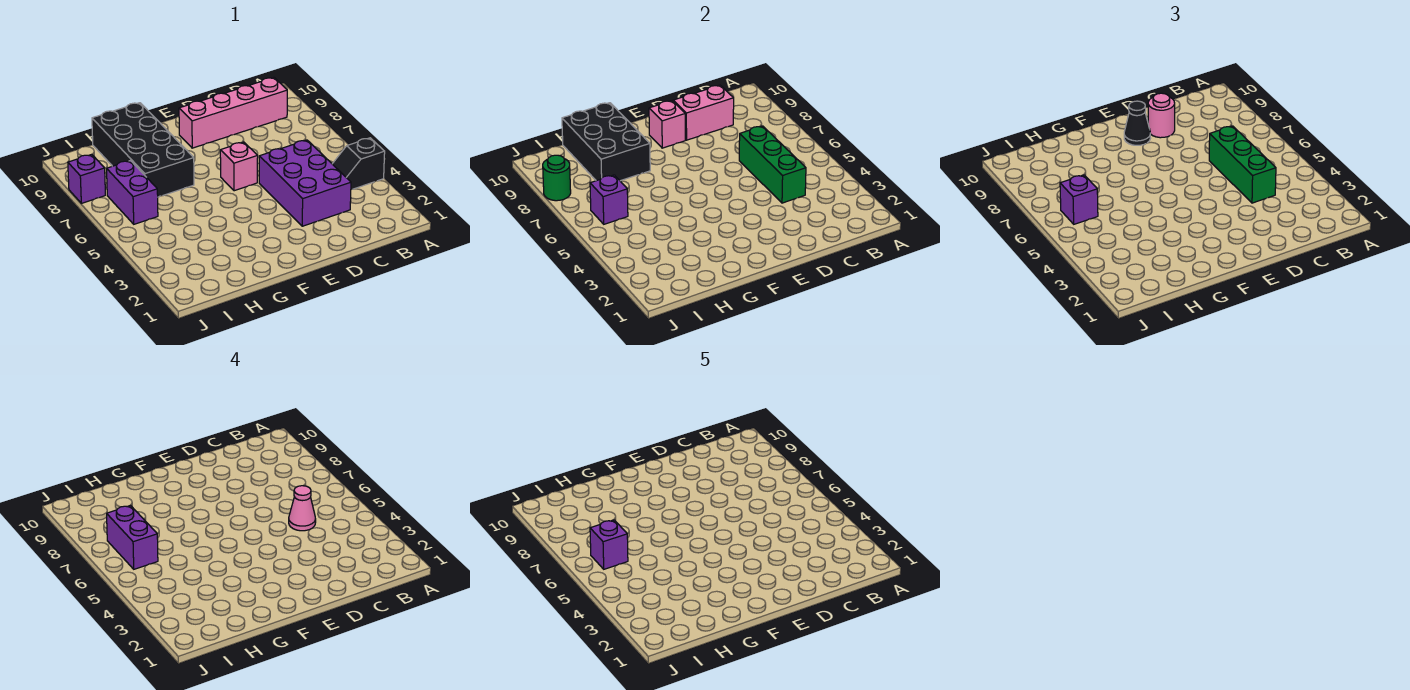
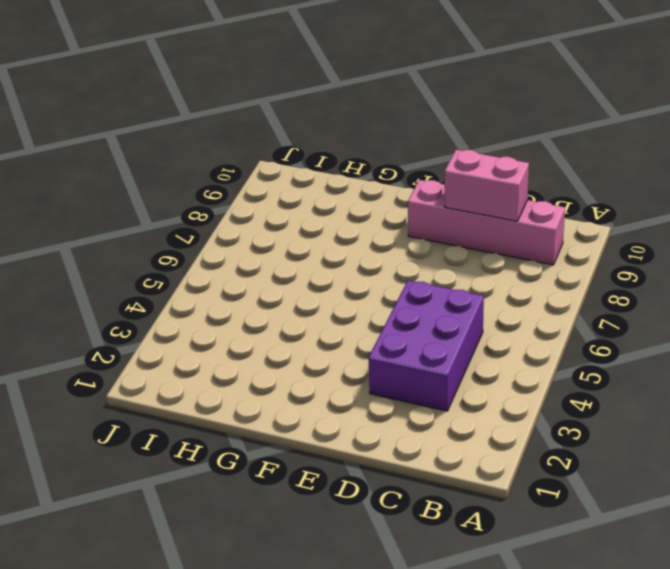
none -> black 1x2 slope [333,138,385,190]
none -> pink 1x1 brick [220,142,258,191]
none -> black 2x4 brick [92,103,194,197]

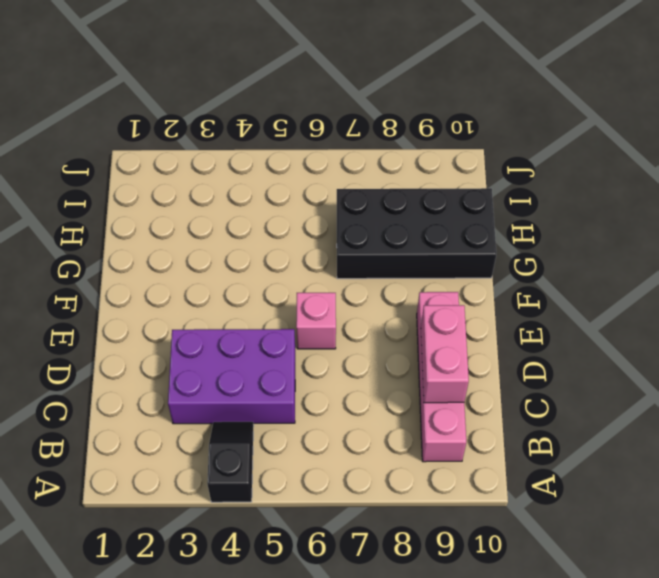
none -> purple 1x2 brick [107,161,158,224]
none -> purple 1x1 brick [68,154,105,203]
none -> green 1x3 brick [739,126,806,203]

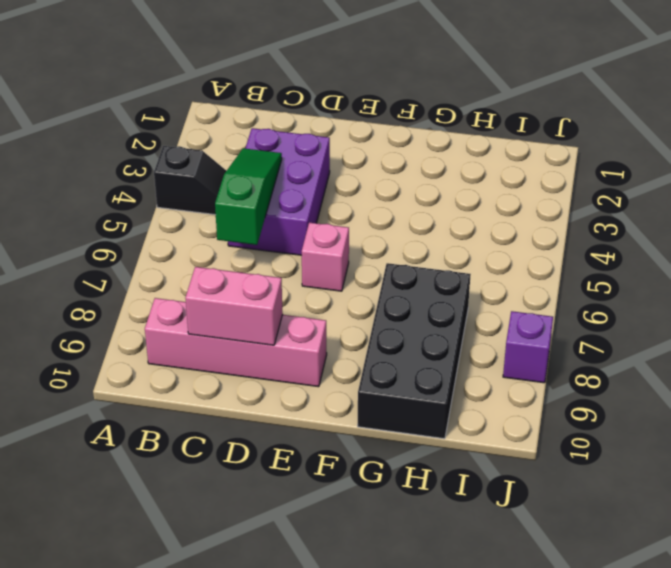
green 1x3 slope [215,148,282,245] -> green 1x3 brick [739,126,806,203]
none -> purple 1x2 brick [107,161,158,224]
none -> pink 1x1 brick [649,101,685,148]
none -> black 2x3 brick [562,103,650,181]

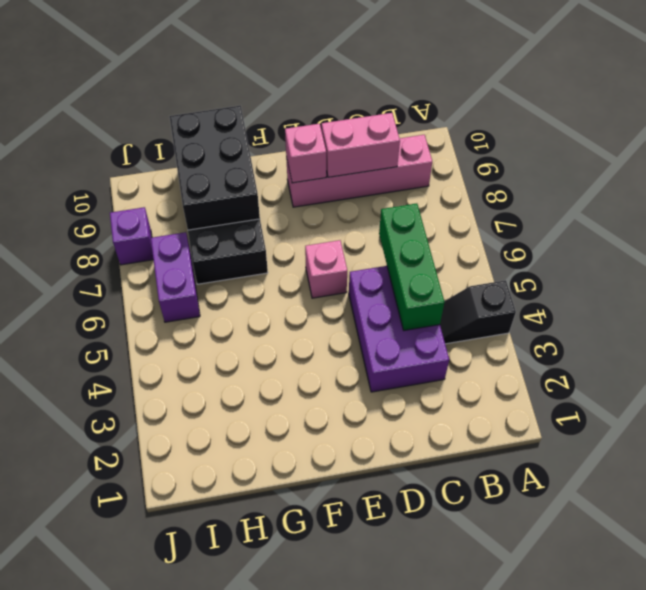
none -> purple 1x1 brick [590,175,628,224]
none -> green 1x1 round brick [543,155,571,201]
none -> green 1x3 brick [1209,126,1276,203]

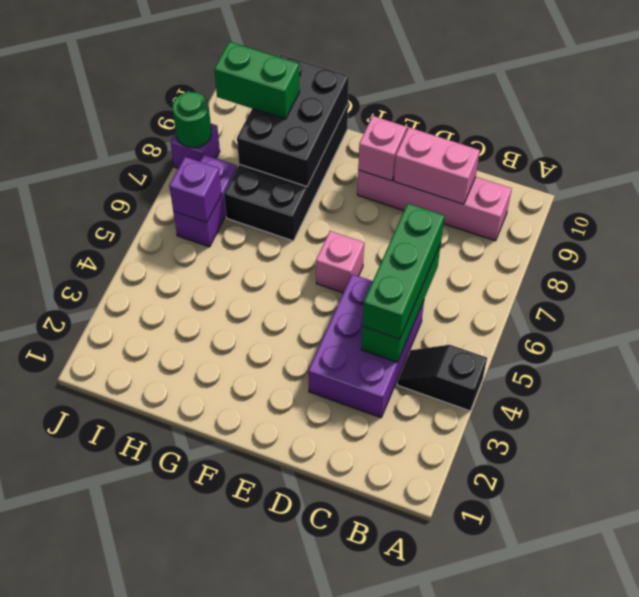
green 1x2 brick [214,42,300,119] -> none
none -> pink 1x1 round brick [1148,93,1175,138]
none -> black 1x1 cone [1124,101,1151,145]
none -> purple 1x1 brick [1060,175,1098,224]

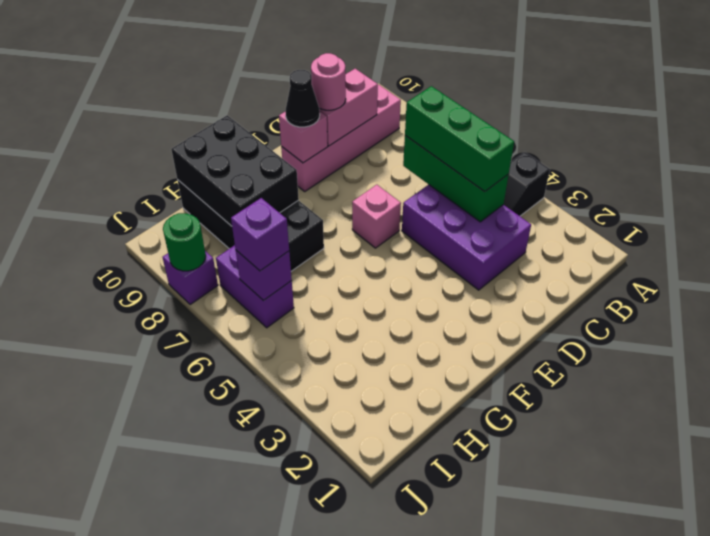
none -> pink 1x1 cone [289,486,316,531]
none -> purple 1x2 brick [107,505,158,569]
none -> purple 1x1 brick [590,520,628,569]

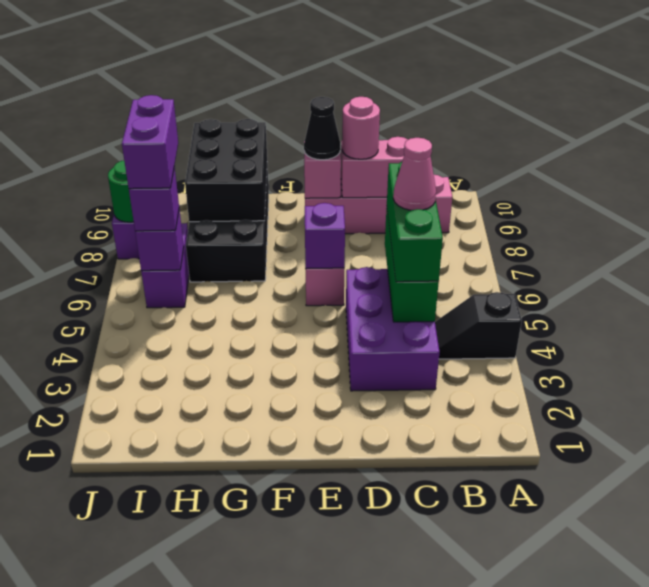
purple 1x1 brick [305,203,345,269] -> purple 1x1 brick moved to [590,520,628,569]

